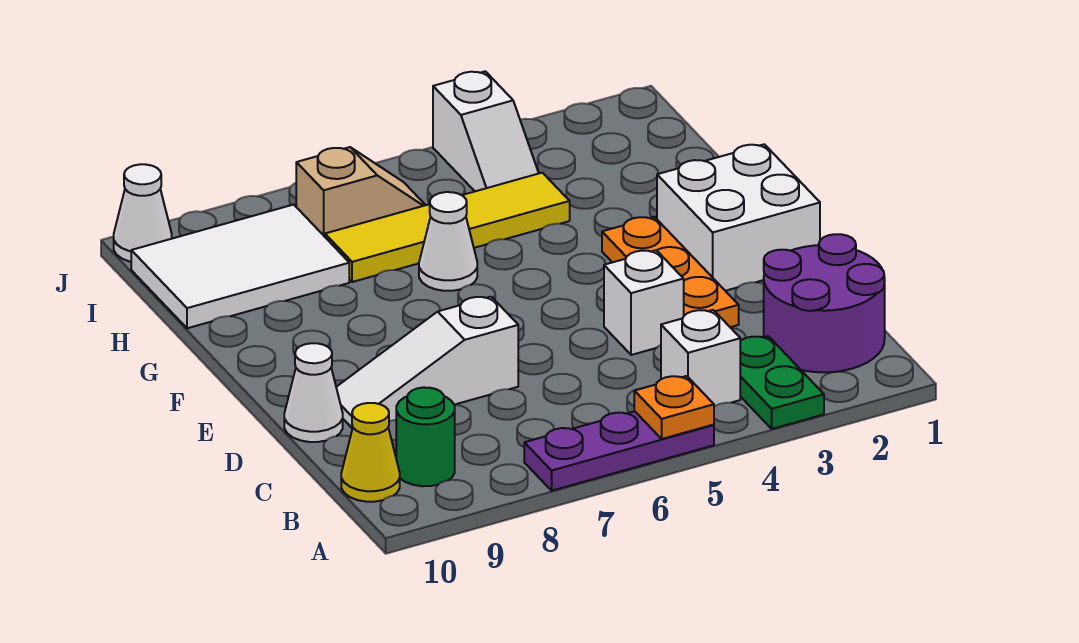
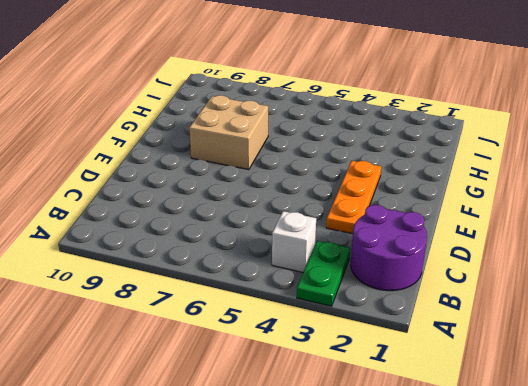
tan 2x2 brick [189,95,268,170] -> none
none -> purple 1x3 plate [524,411,714,491]
none -> green 1x1 round brick [396,387,455,486]
none -> yellow 1x1 cone [341,403,400,502]

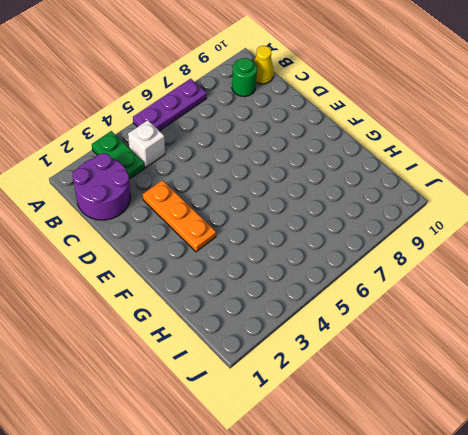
none -> white 1x1 brick [604,250,684,355]
none -> white 1x3 slope [336,297,518,428]
none -> white 1x1 cone [284,343,343,442]

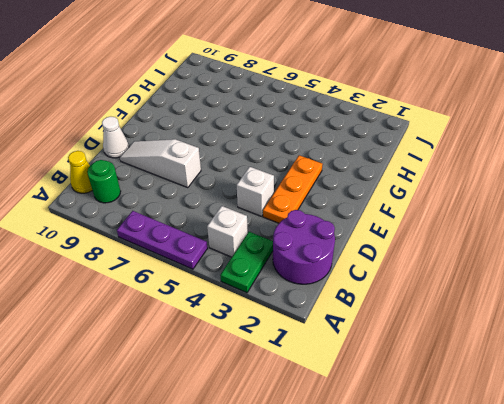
none -> white 2x2 brick [657,144,820,291]
none -> white 1x1 cone [419,192,477,291]
none -> yellow 1x4 tile [325,173,570,282]

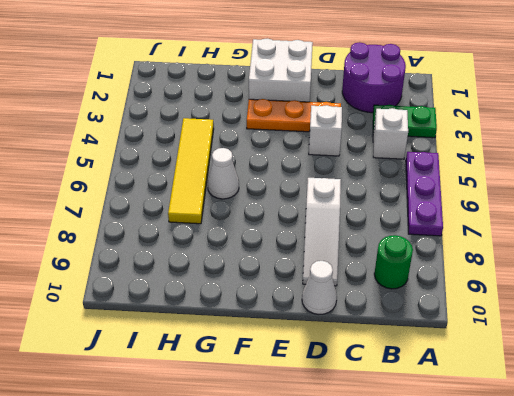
none -> yellow 1x1 cone [341,403,400,502]
none -> white 2x3 tile [131,205,349,328]
none -> white 1x2 slope [433,71,539,191]

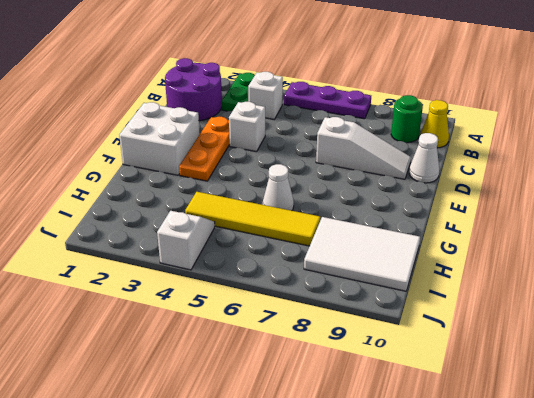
none -> tan 1x2 slope [296,147,425,237]
none -> white 1x1 cone [114,164,172,262]
none -> orange 1x1 plate [634,376,714,439]

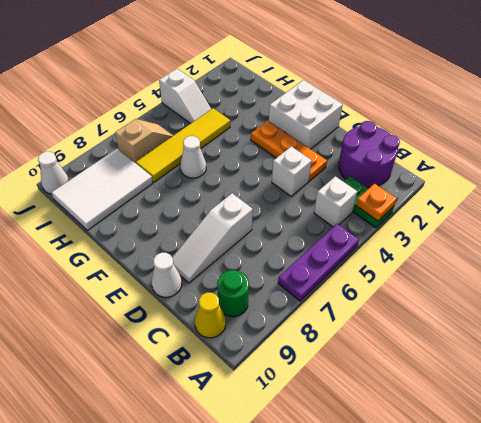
orange 1x1 plate [356,184,397,221] -> orange 1x1 plate moved to [634,376,714,439]

